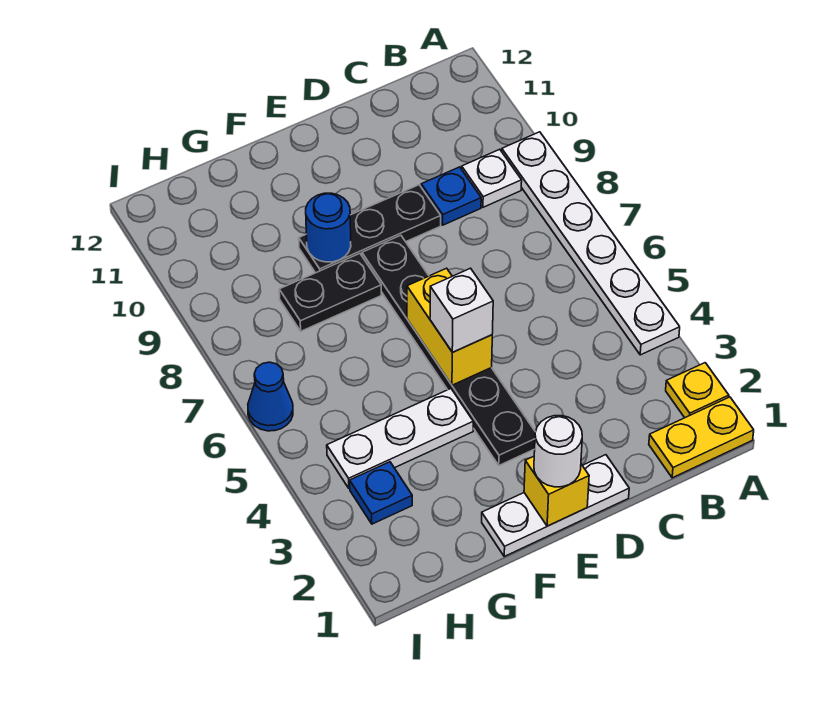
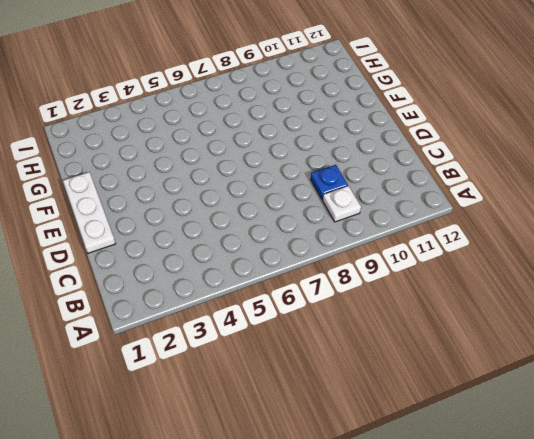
none -> yellow 1x2 plate [649,397,754,478]
none -> yellow 1x1 plate [666,363,729,418]
none -> white 1x6 plate [502,132,680,355]

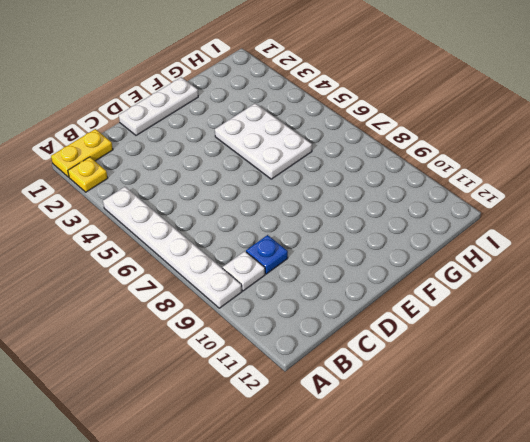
white 2x3 plate [215,103,312,179] -> white 1x3 plate [327,389,473,488]
none -> black 1x3 plate [299,185,441,273]
none -> black 1x6 plate [362,235,535,465]
none -> black 1x2 plate [279,254,381,331]

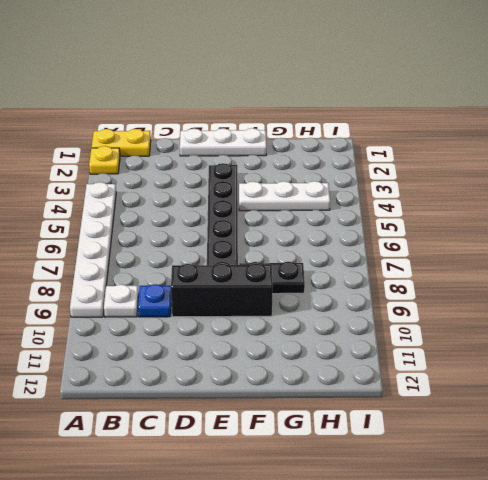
black 1x3 brick [171,264,273,317] -> black 1x3 plate [299,185,441,273]
none -> blue 1x1 plate [350,462,412,524]
none -> blue 1x1 cone [248,362,293,431]
none -> yellow 1x1 brick [524,456,589,526]

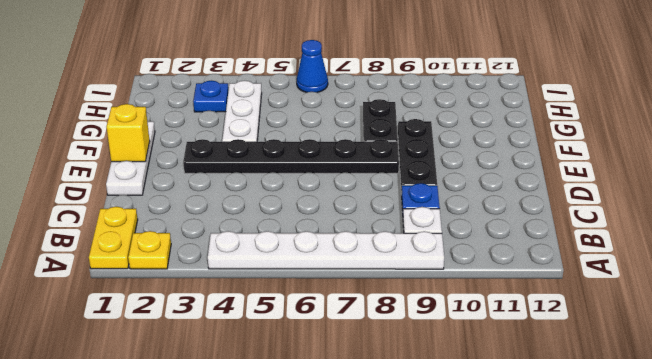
none -> yellow 1x2 brick [407,268,492,385]
none -> blue 1x1 round brick [306,193,351,262]
none -> white 1x1 round brick [534,416,582,487]

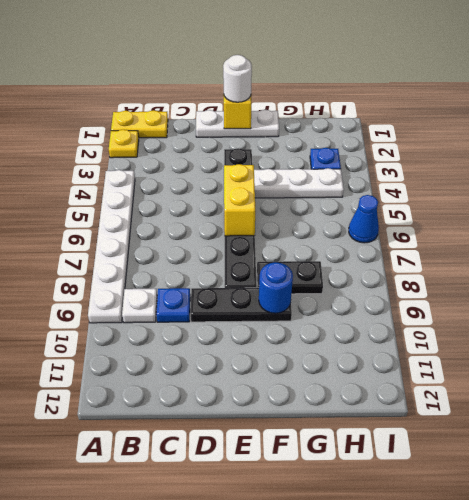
none -> white 1x1 brick [430,268,493,352]

